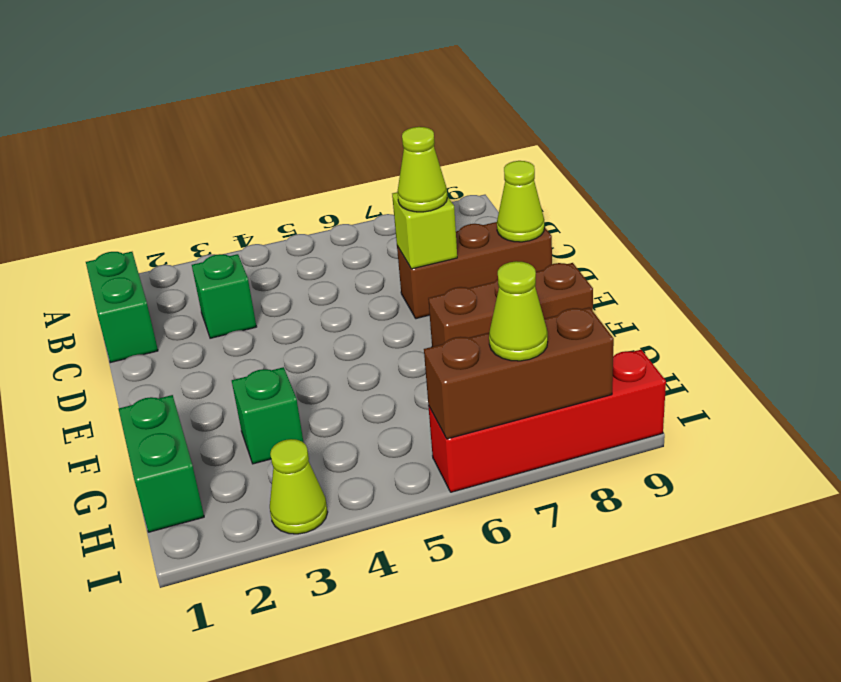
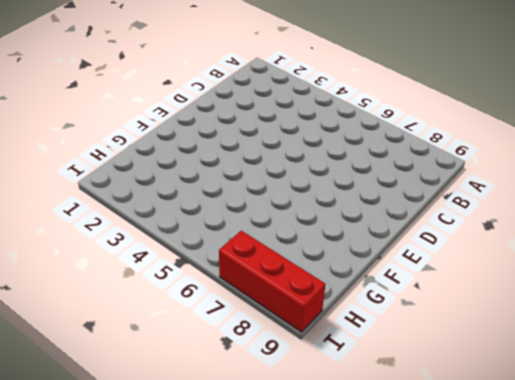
red 1x3 brick [219,231,326,332] -> red 1x4 brick [428,350,666,492]
none -> green 1x2 brick [86,252,158,363]
none -> green 1x1 brick [192,254,256,338]
none -> brown 1x3 brick [397,222,552,319]

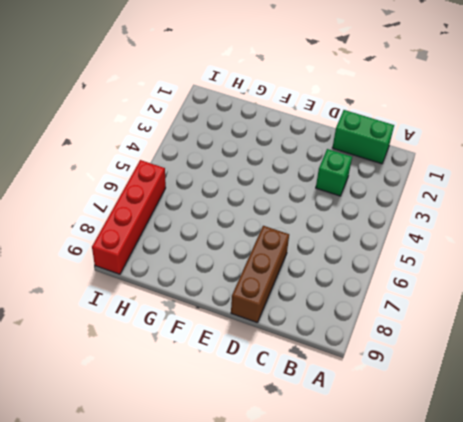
none -> brown 1x3 brick [428,263,593,347]
none -> green 1x2 brick [119,395,204,532]
none -> green 1x1 brick [232,367,304,464]

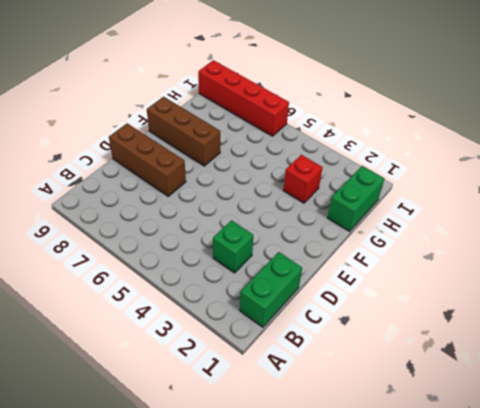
red 1x1 brick [283,155,323,203] -> green 1x1 brick [232,367,304,464]
none -> lime 1x1 cone [270,439,328,534]
none -> lime 1x1 brick [392,192,457,269]
none -> lime 1x1 cone [497,161,544,242]

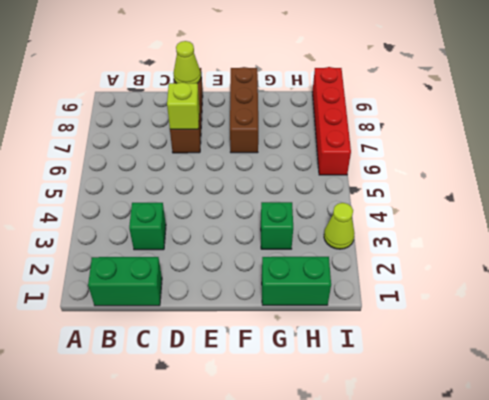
none -> brown 1x3 brick [424,307,614,439]
none -> lime 1x1 cone [397,127,447,212]
none -> lime 1x1 cone [489,261,548,361]

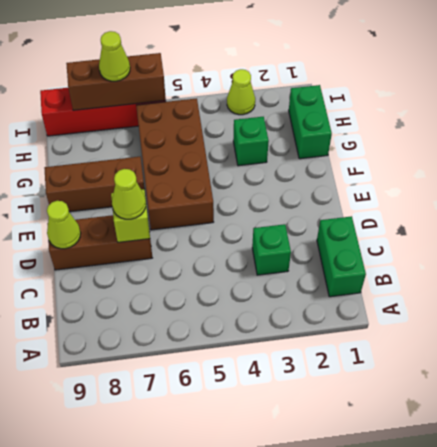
brown 2x4 brick [136,98,214,230] -> none

